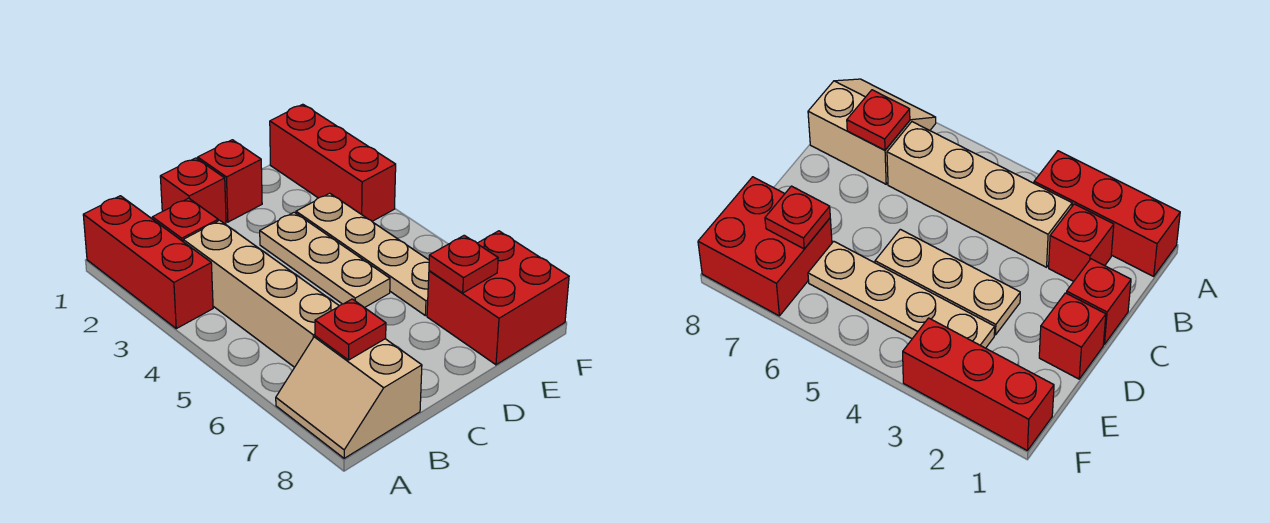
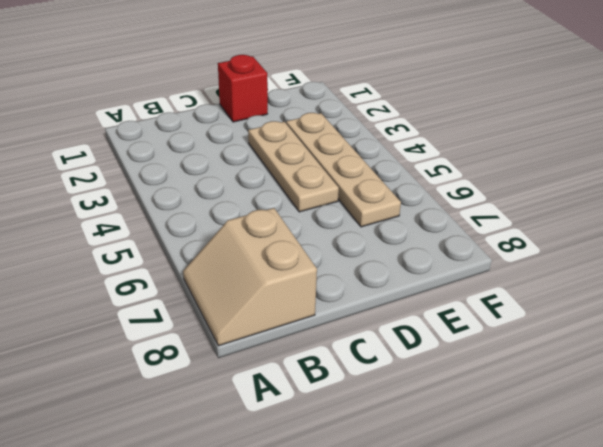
none -> red 1x3 brick [83,196,213,329]
none -> red 1x1 brick [152,198,218,241]
none -> tan 1x4 brick [183,220,339,367]

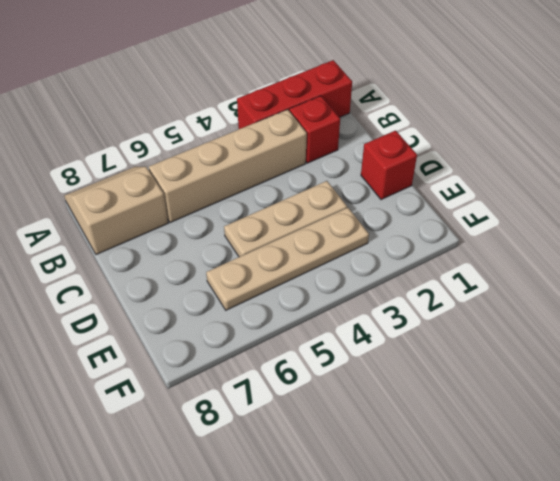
none -> red 1x1 brick [160,158,226,224]
none -> red 2x2 brick [427,231,569,365]
none -> red 1x3 brick [270,104,396,221]

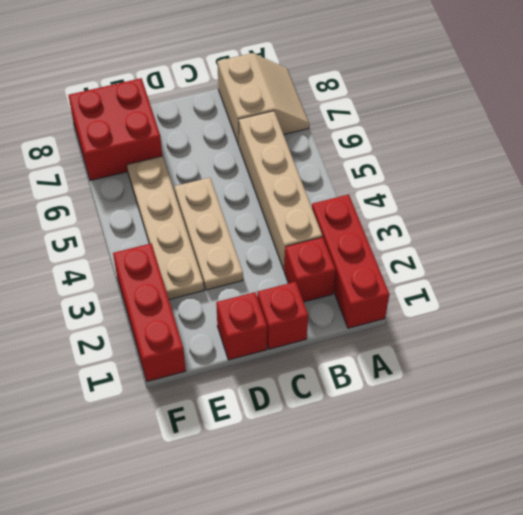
none -> red 1x1 plate [315,299,386,360]
none -> red 1x1 plate [429,235,498,293]

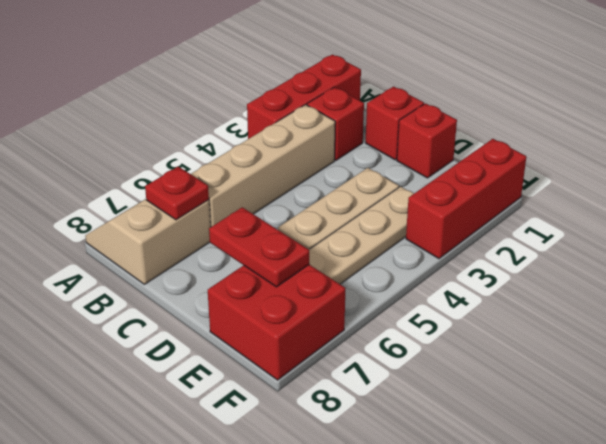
red 1x2 plate [209,207,309,287] -> red 1x1 plate [429,235,498,293]

